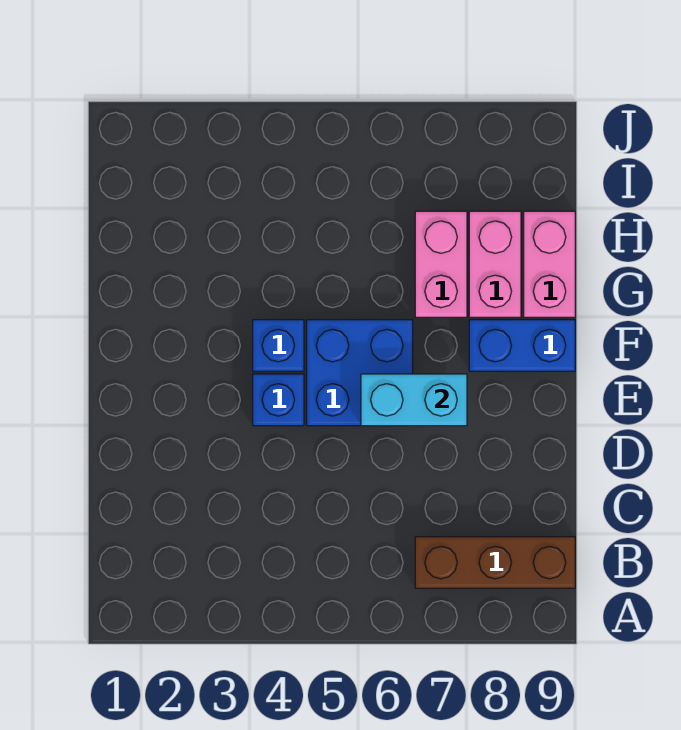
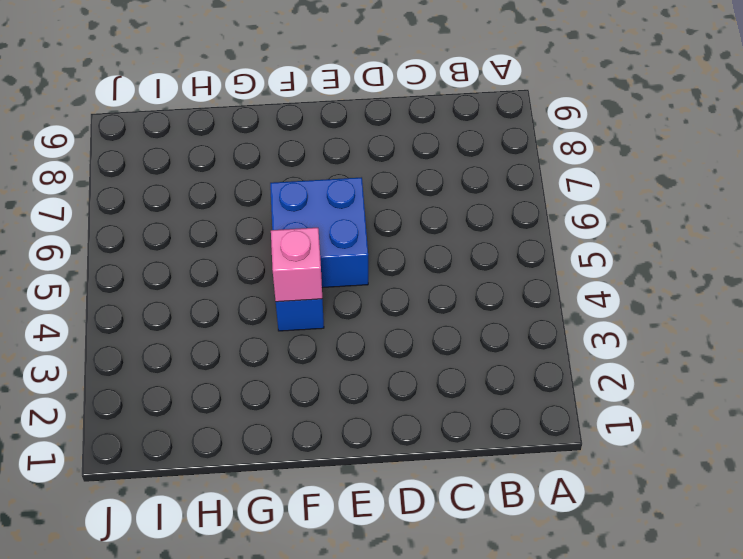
pink 1x1 brick [271,228,322,302] -> none
none -> brown 1x3 brick [415,537,575,588]
none -> blue 1x1 brick [253,374,304,426]

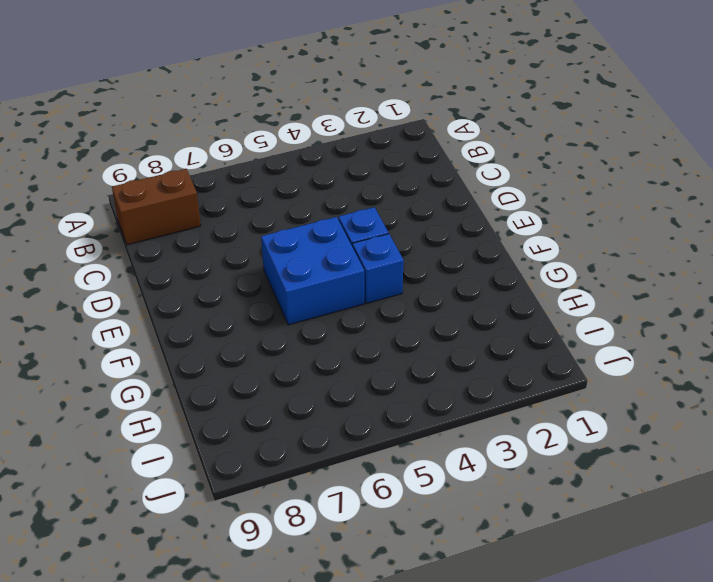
brown 1x2 brick [112,169,201,245] -> brown 1x3 brick [415,537,575,588]
none -> blue 1x2 brick [469,320,575,371]
none -> pink 1x2 brick [415,211,467,317]

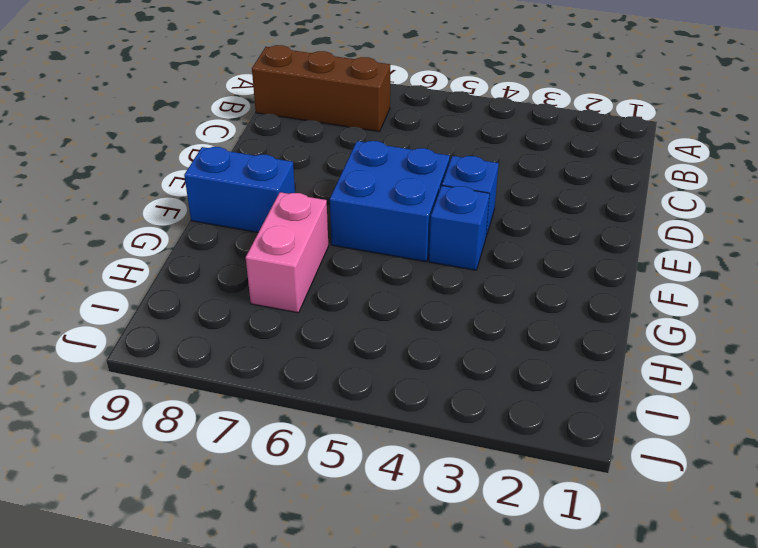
none -> pink 1x2 brick [469,211,521,317]
none -> pink 1x2 brick [524,211,575,317]

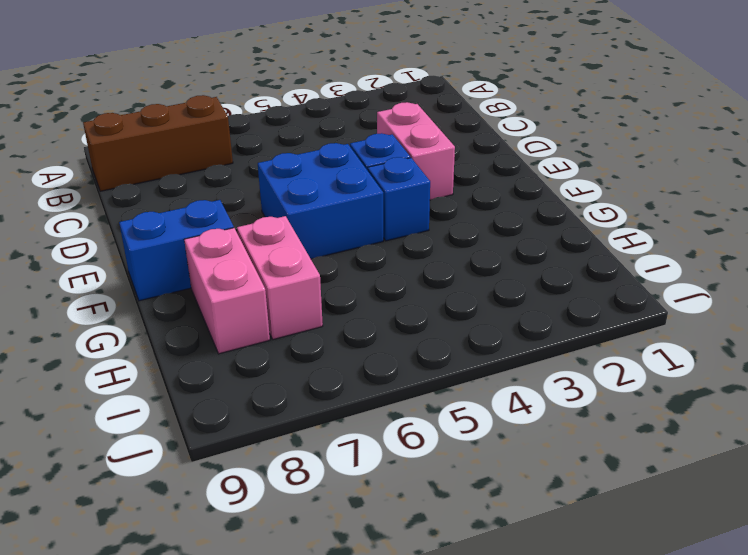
pink 1x2 brick [377,102,455,200] -> pink 1x2 brick moved to [524,211,575,317]
none -> cyan 1x2 brick [361,374,467,426]

